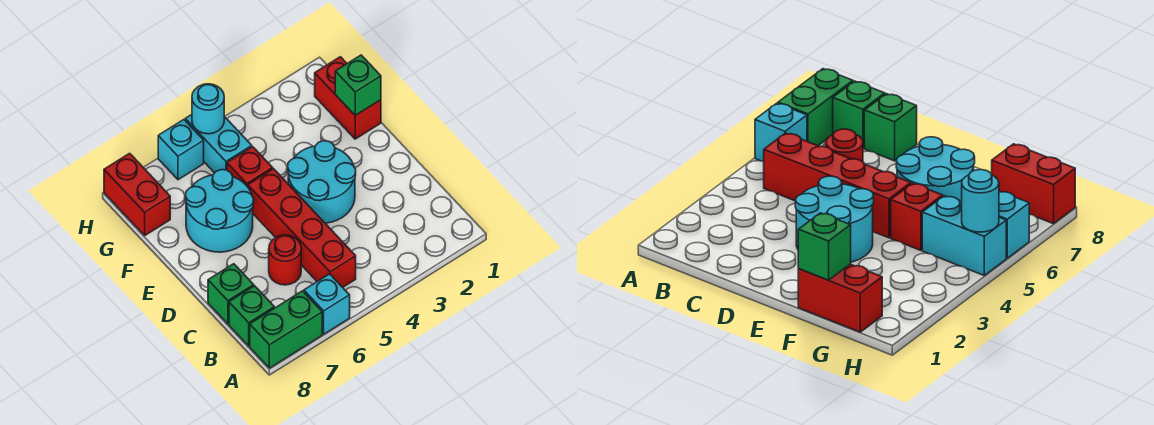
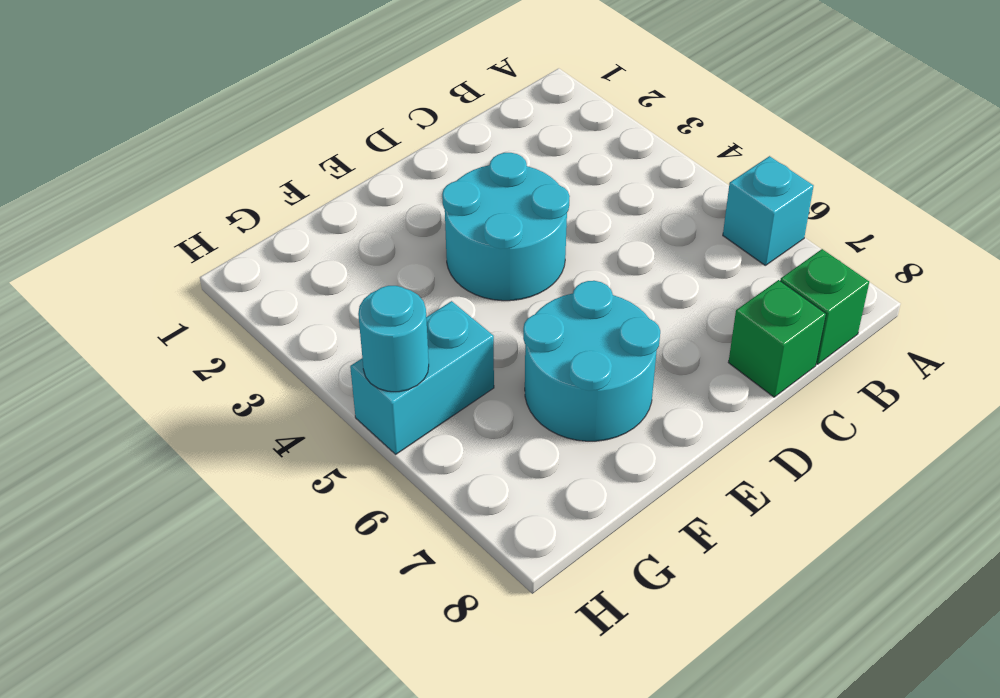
none -> green 1x2 brick [250,291,322,368]
none -> red 1x4 brick [248,169,356,287]
none -> red 1x1 round brick [269,235,301,285]

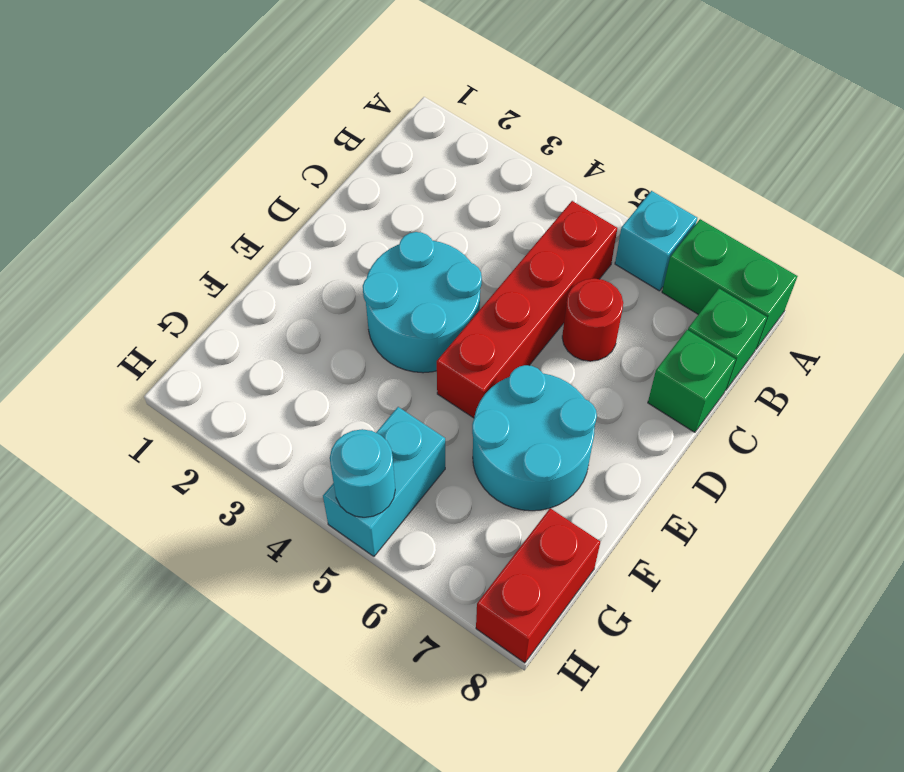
none -> red 1x2 brick [315,57,381,139]
none -> red 1x1 brick [227,147,273,187]
none -> cyan 1x1 brick [158,120,204,180]

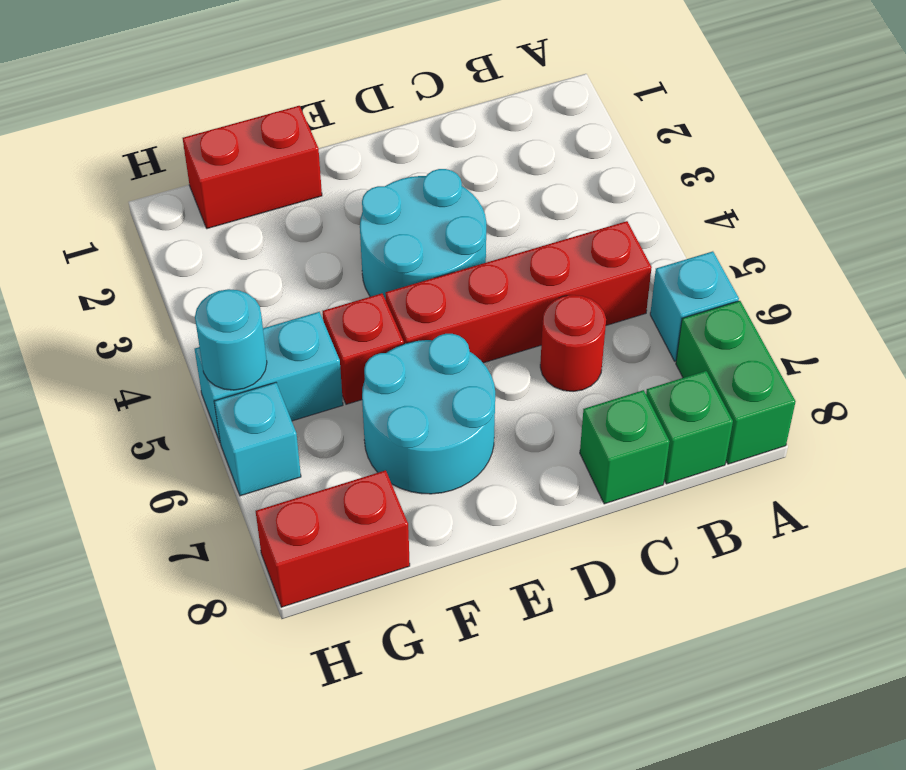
none -> green 1x1 brick [335,55,381,115]

